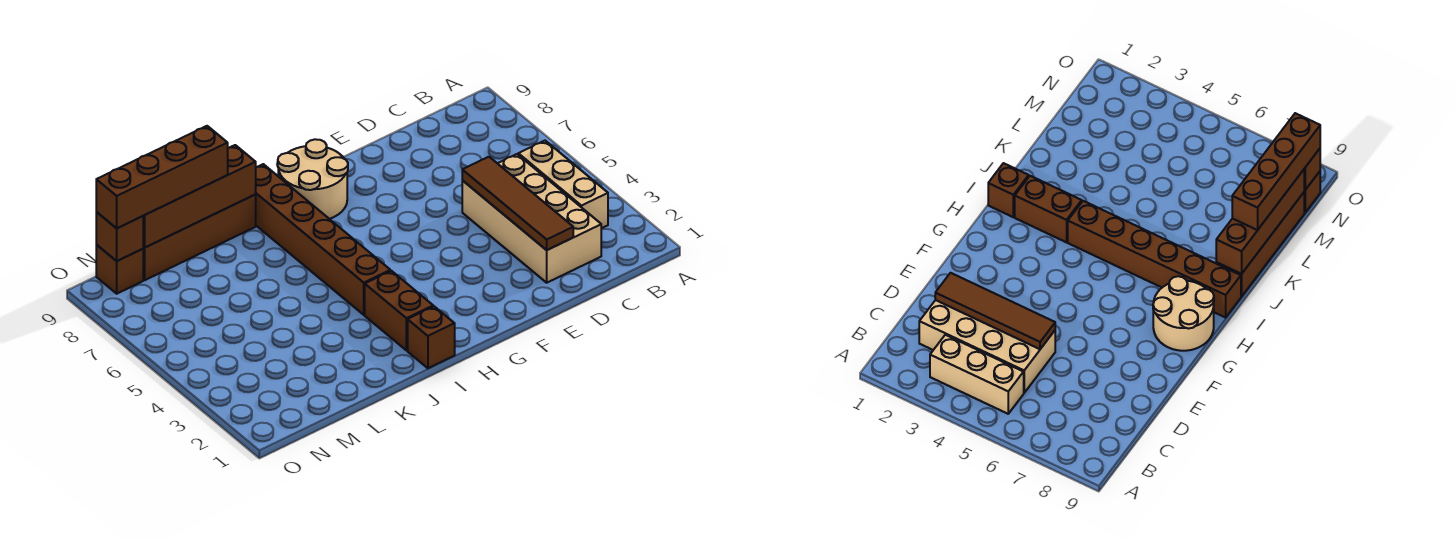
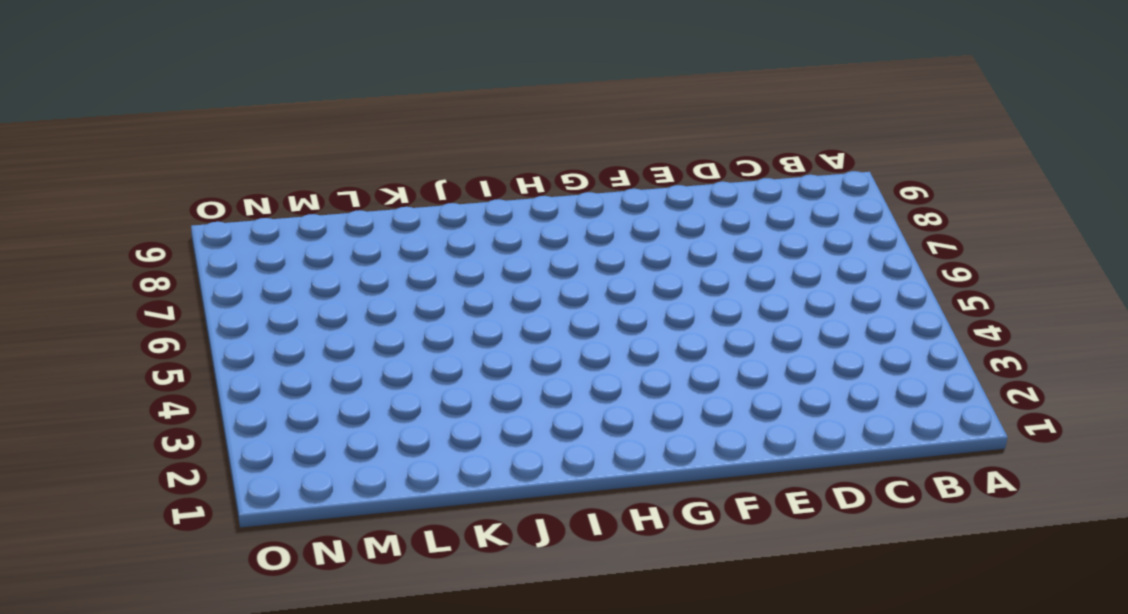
none -> tan 1x3 brick [518,141,608,228]
none -> tan 2x4 brick [462,154,601,283]
none -> tan 2x2 round brick [278,139,348,219]

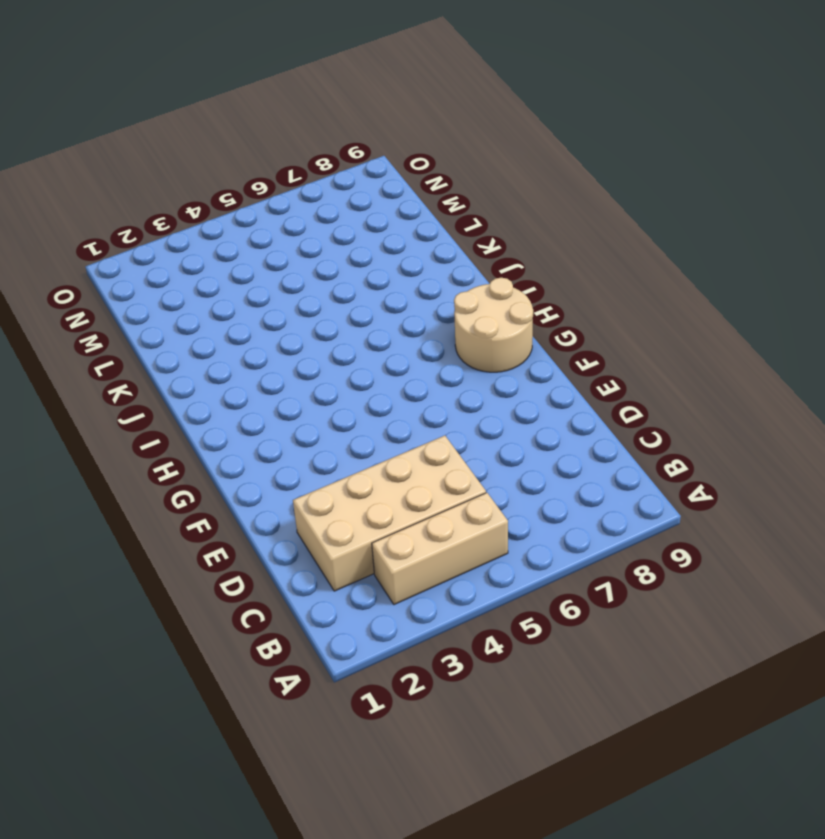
none -> brown 1x1 brick [408,306,455,368]
none -> brown 1x2 brick [365,271,433,351]
none -> brown 1x6 brick [255,164,390,315]

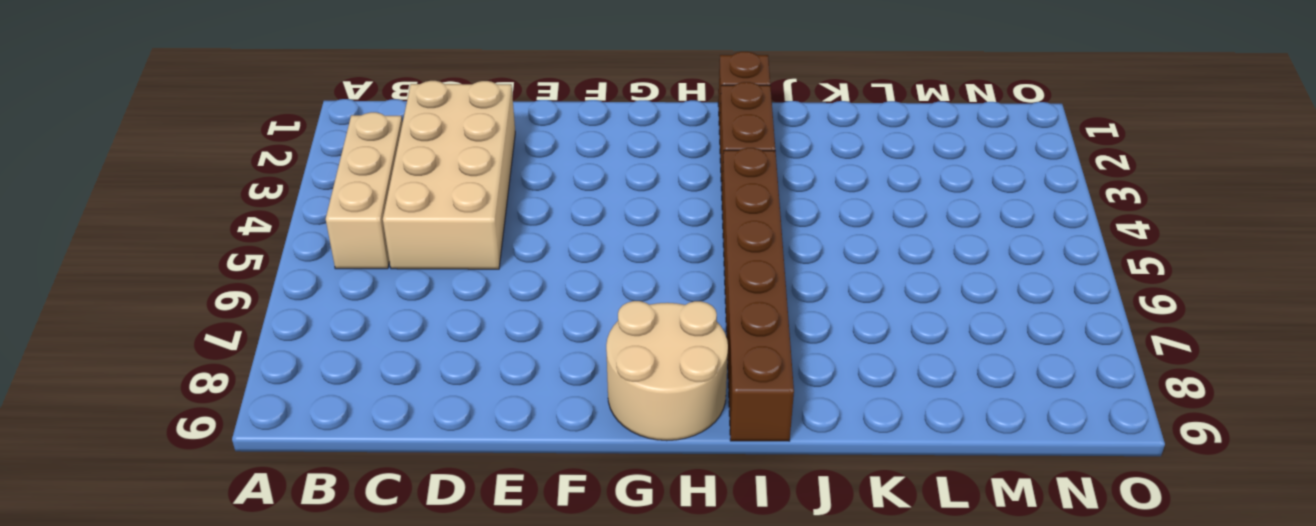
none -> brown 1x4 brick [143,195,256,280]
none -> brown 1x1 brick [96,245,143,294]
none -> brown 1x4 tile [462,157,573,250]

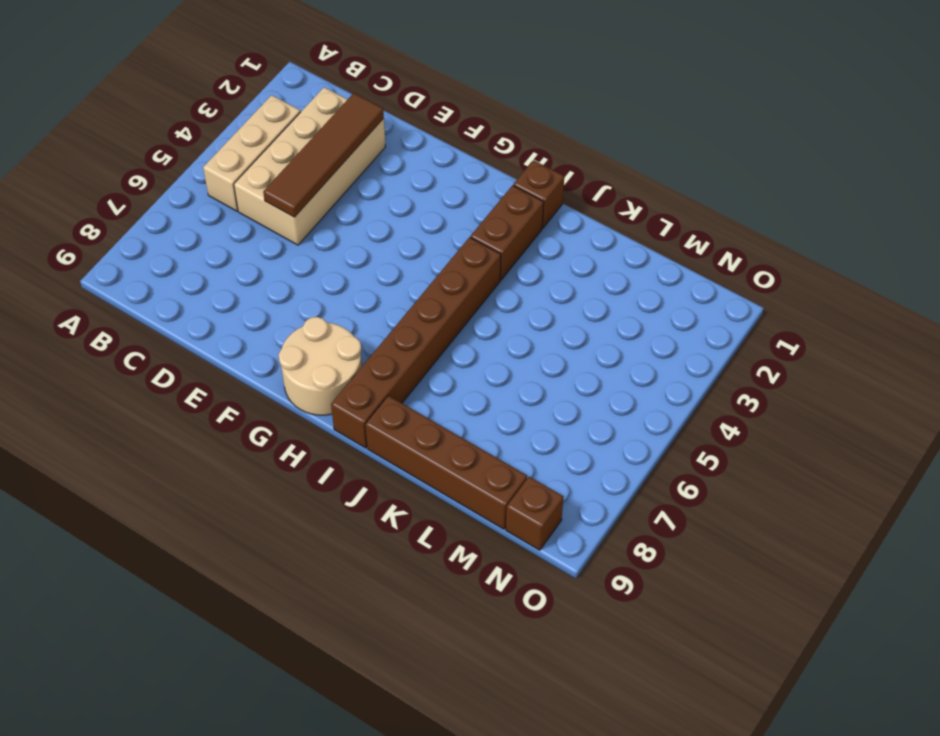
none -> brown 1x4 brick [143,145,256,247]
none -> brown 1x1 brick [96,212,143,261]
none -> brown 1x4 brick [96,126,228,228]

